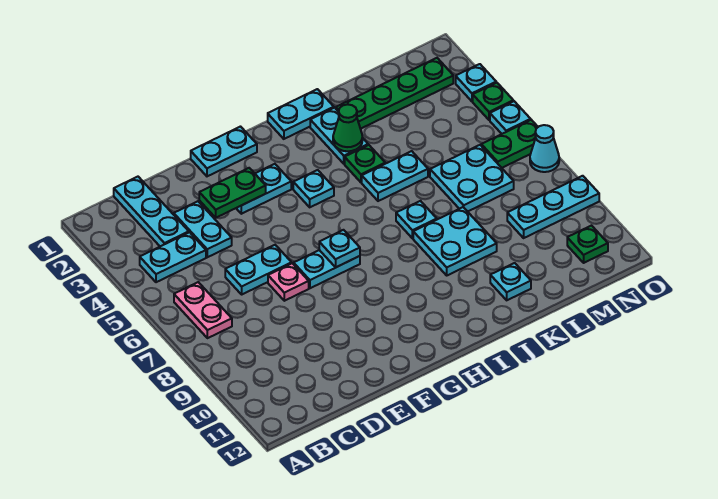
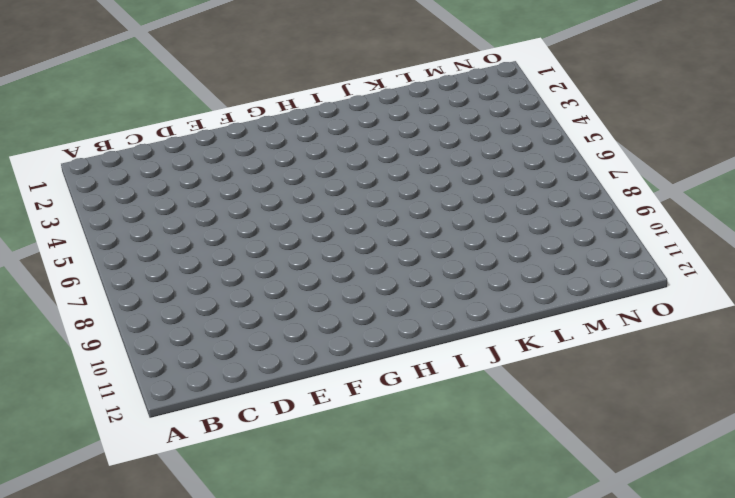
none -> cyan 1x2 plate [140,232,206,282]
none -> pink 1x2 plate [174,282,232,338]
none -> cyan 1x3 plate [114,177,189,246]

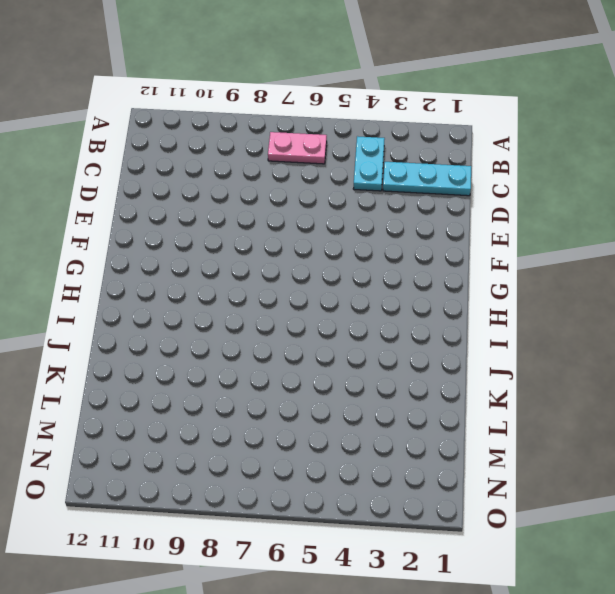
none -> cyan 1x2 plate [174,201,232,257]
none -> cyan 1x2 plate [225,245,292,294]
none -> pink 1x1 plate [268,263,309,301]

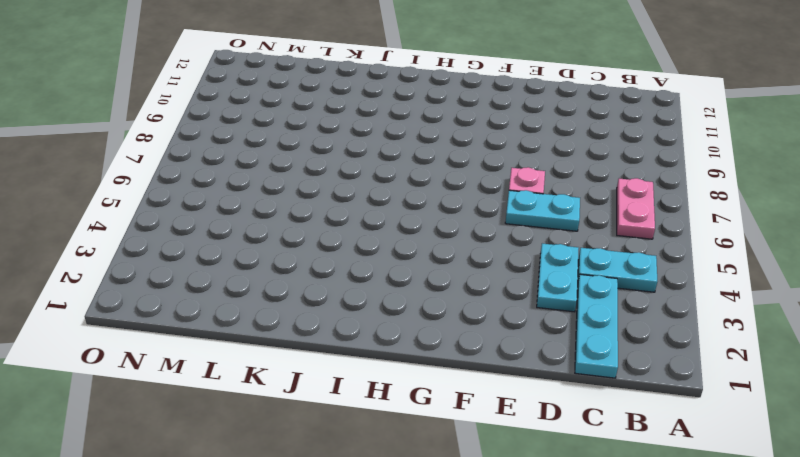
none -> cyan 1x2 plate [191,127,257,176]
none -> cyan 1x2 plate [236,164,291,214]
none -> cyan 1x2 plate [294,250,360,288]

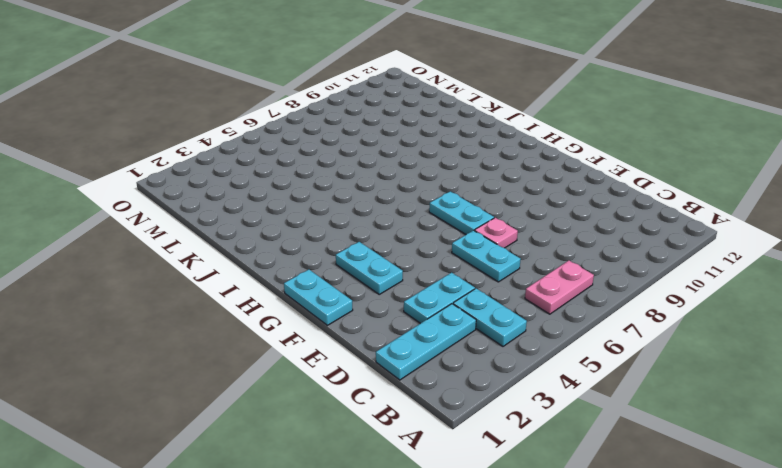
none -> cyan 1x1 plate [293,170,334,207]
none -> cyan 1x2 plate [268,89,334,139]
none -> cyan 1x2 plate [310,108,368,164]

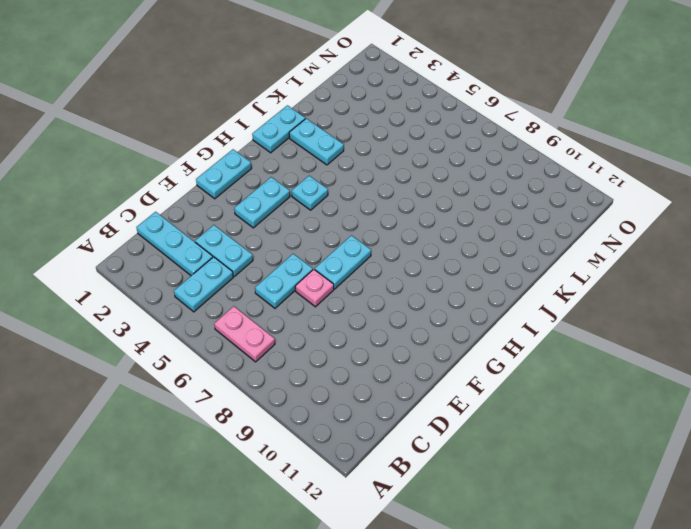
none -> green 1x1 plate [345,145,385,182]
none -> cyan 1x2 plate [362,151,428,201]
none -> cyan 1x1 plate [396,201,437,238]

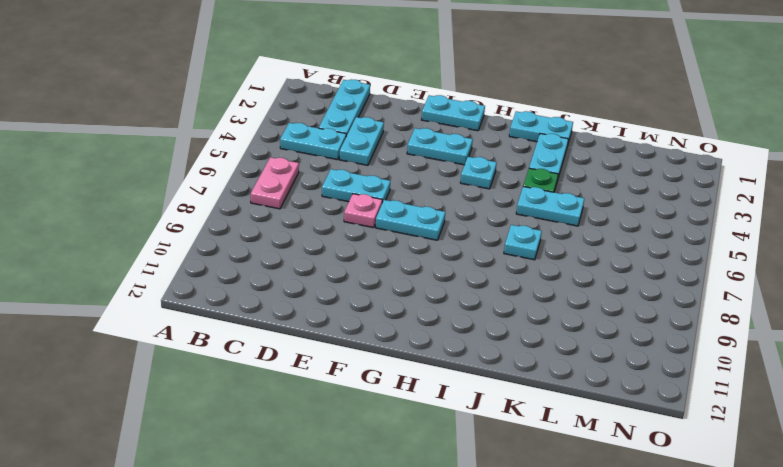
none -> cyan 2x2 plate [413,207,497,275]
none -> green 1x4 plate [336,58,453,129]
none -> cyan 1x1 plate [490,263,531,300]

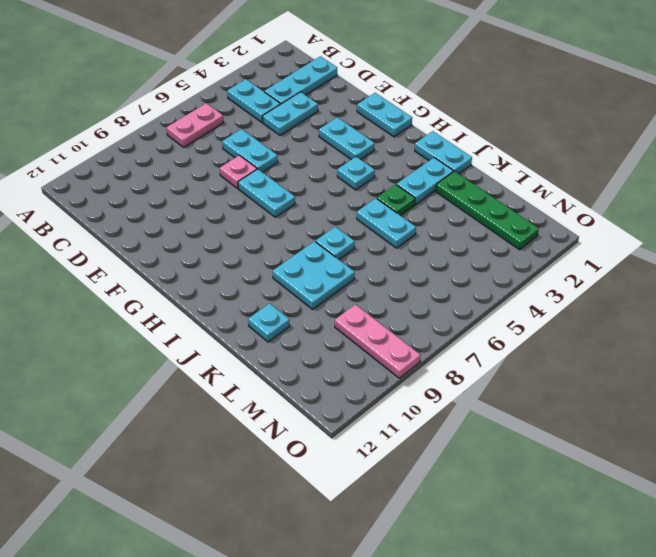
pink 1x3 plate [335,304,420,378] -> cyan 1x3 plate [507,176,599,238]
none -> cyan 2x2 plate [430,145,514,212]
none -> green 1x2 plate [481,120,538,168]
none -> green 1x1 plate [567,226,608,263]

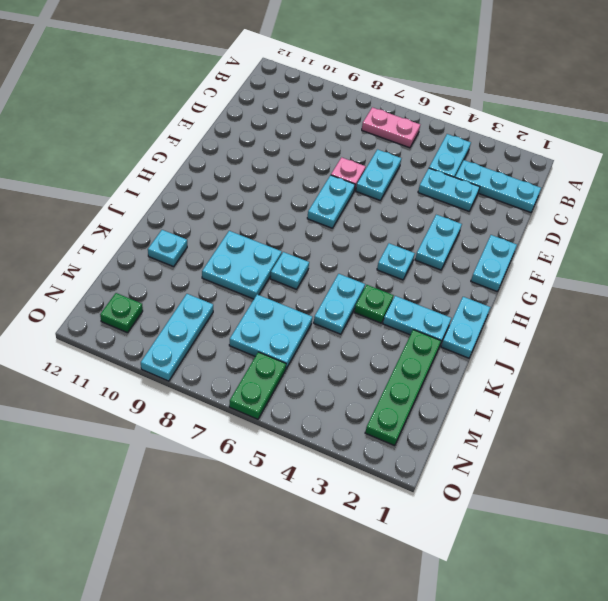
none -> cyan 1x1 plate [456,64,496,101]
none -> green 1x1 plate [473,83,513,120]
none -> cyan 1x1 plate [490,101,531,134]

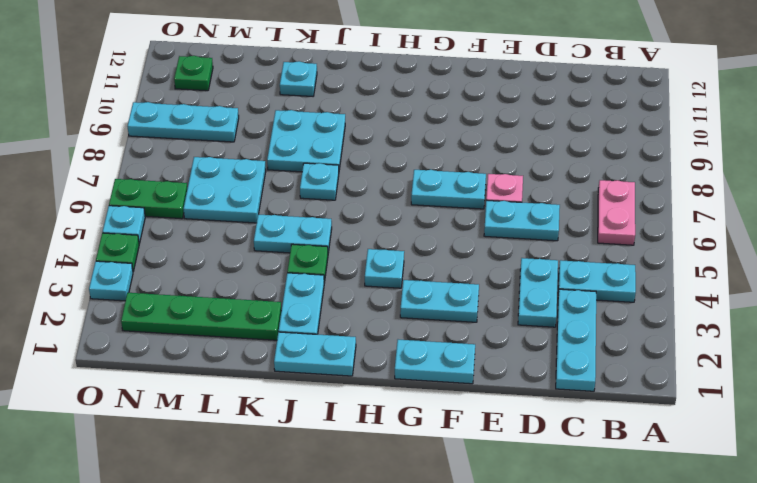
none -> cyan 1x1 cone [530,125,559,172]
none -> green 1x2 plate [199,168,266,218]
none -> cyan 1x1 plate [319,230,360,267]

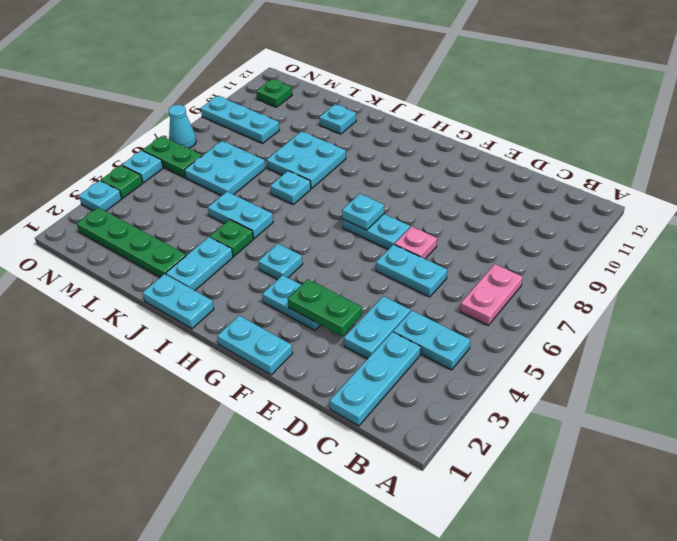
none -> green 1x1 cone [333,104,362,151]

